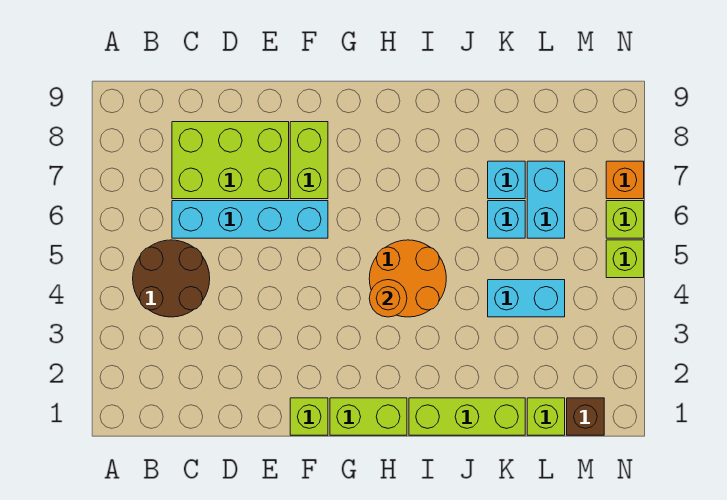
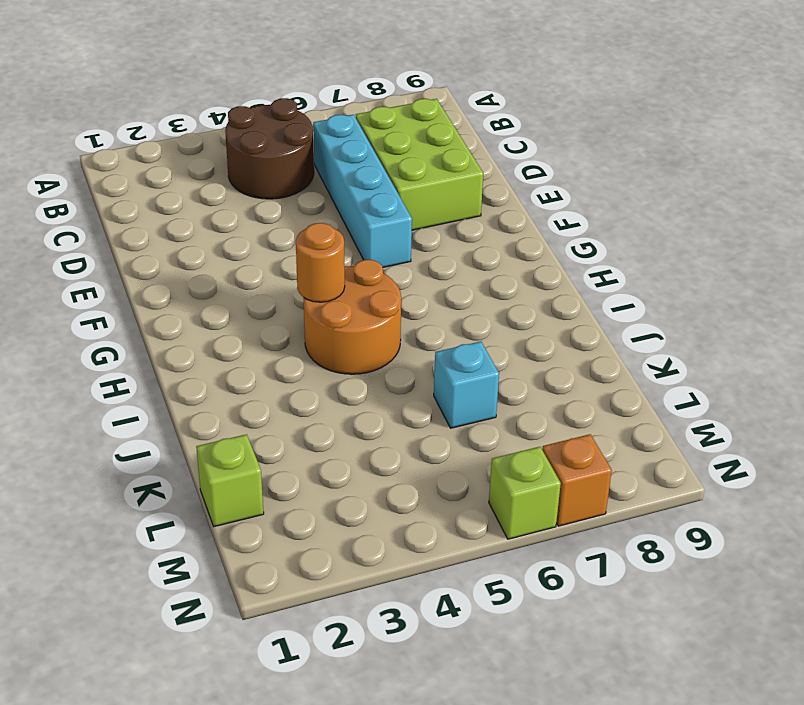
none -> lime 1x1 brick [290,398,328,435]
none -> lime 1x2 brick [290,122,328,199]
none -> lime 1x2 brick [330,398,407,435]

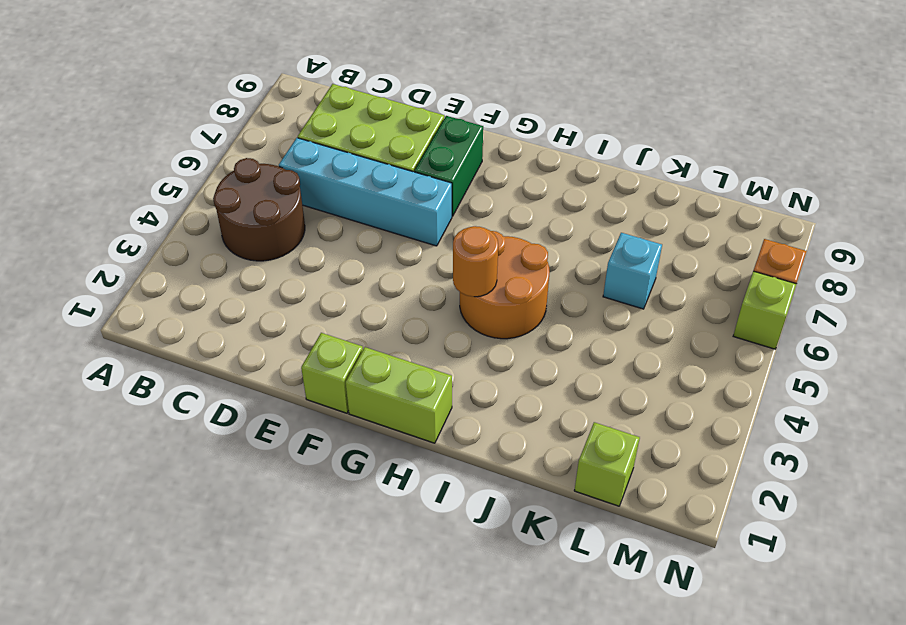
green 1x2 brick [415,116,483,216] -> lime 1x2 brick [290,122,328,199]
none -> lime 1x3 brick [409,398,525,435]
none -> cyan 1x2 brick [488,280,565,317]
none -> cyan 1x1 brick [488,161,525,199]

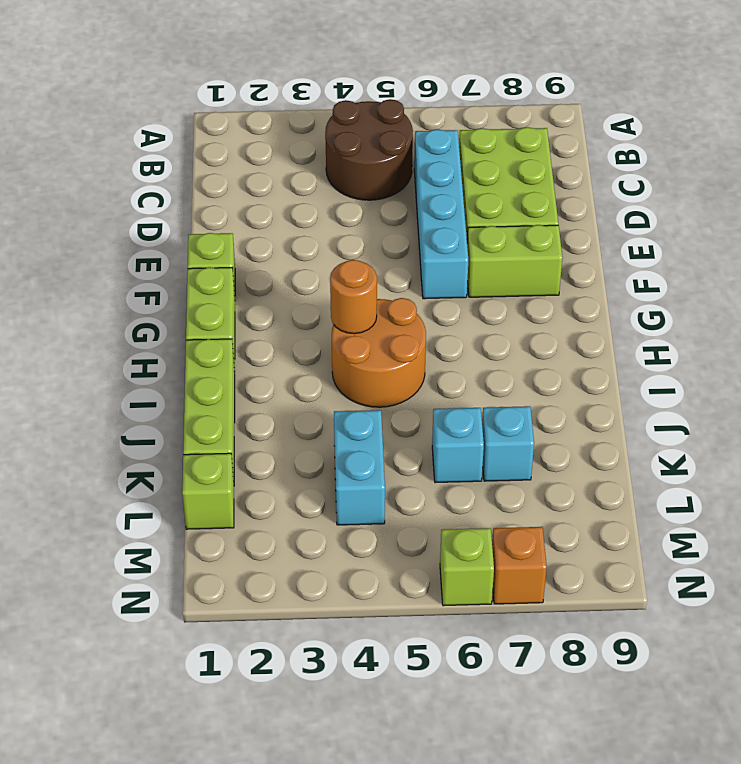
none -> cyan 1x2 brick [527,161,565,238]
none -> brown 1x1 brick [567,398,604,435]
none -> lime 1x1 brick [606,240,644,278]

